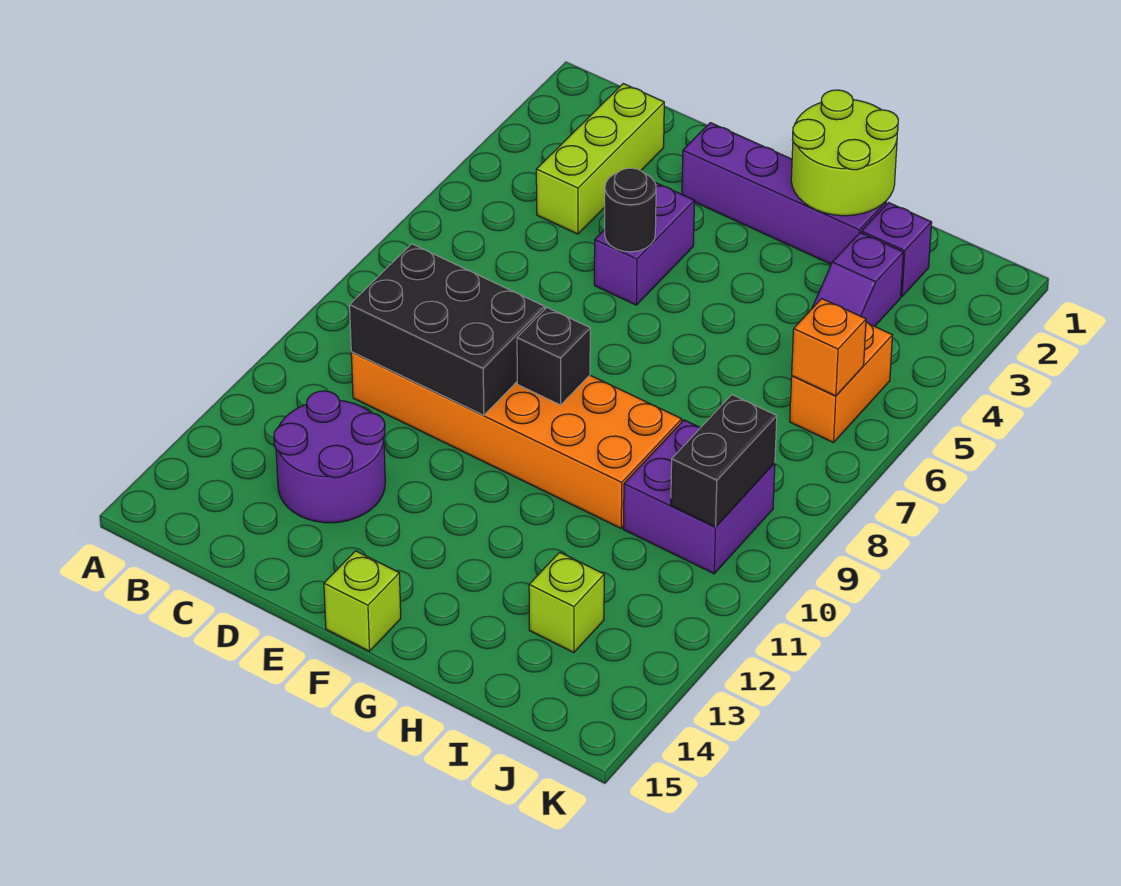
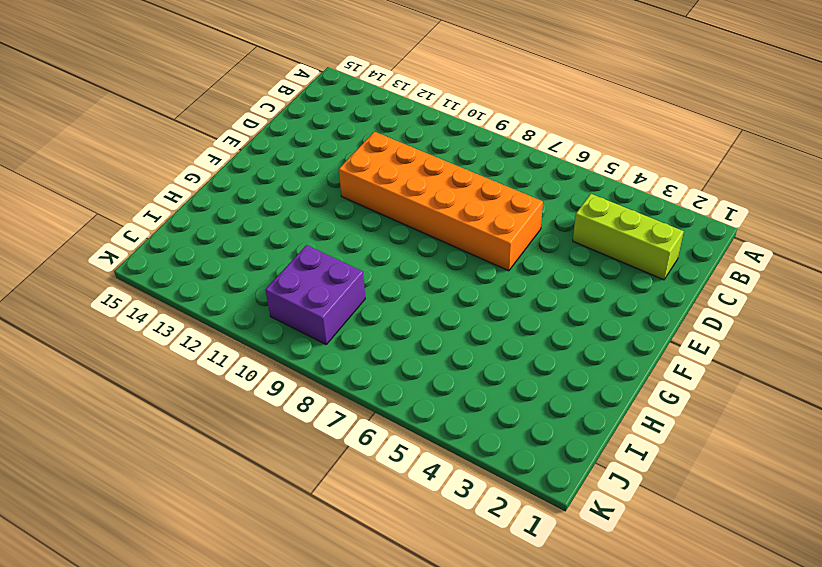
orange 2x6 brick [339,132,543,271] -> orange 2x6 brick turned to [351,352,682,528]
none -> purple 2x2 round brick [274,391,385,523]
none -> purple 1x4 brick [682,123,886,264]
none -> purple 1x2 brick [594,183,694,305]

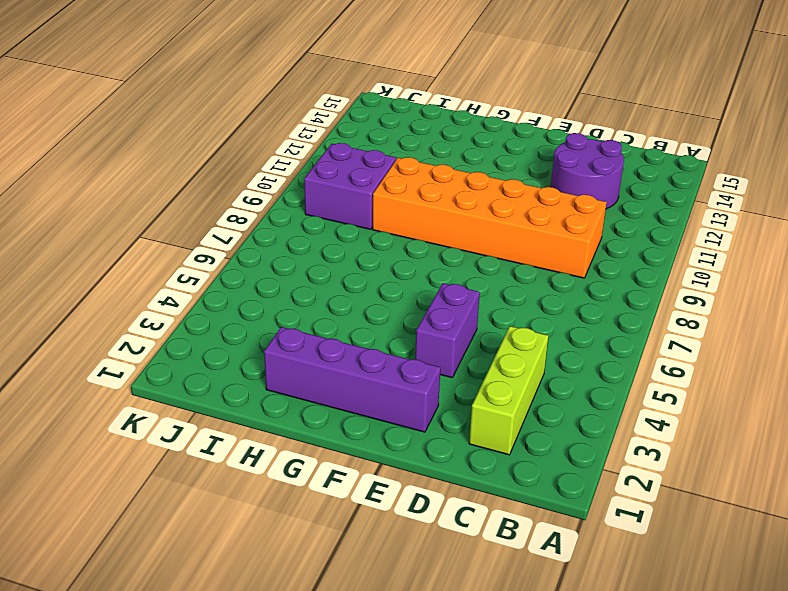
none -> lime 1x1 brick [324,551,401,651]
none -> purple 1x1 brick [861,203,932,296]
none -> purple 1x2 slope [812,233,903,326]

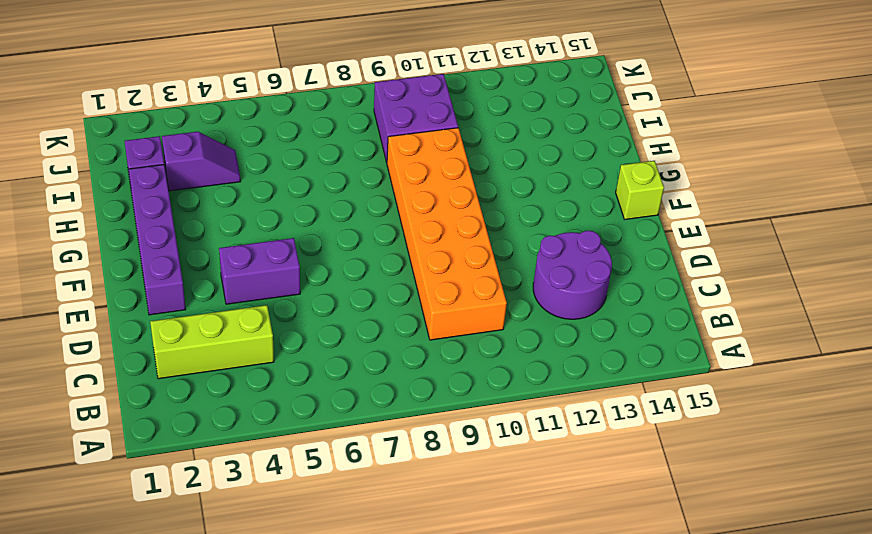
none -> lime 1x1 brick [529,552,604,653]
none -> orange 1x2 brick [790,322,893,443]
none -> black 2x3 brick [350,244,545,415]

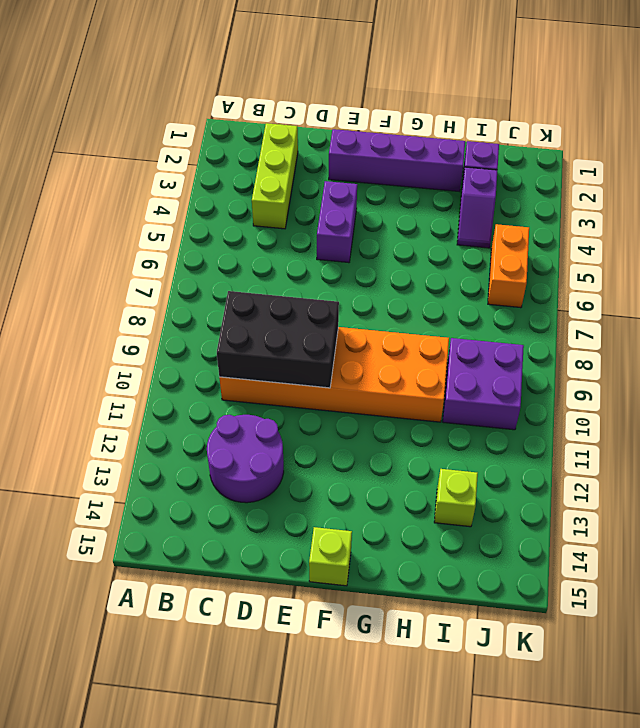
none -> black 1x1 round brick [605,168,656,252]
none -> black 1x1 brick [517,308,590,405]
none -> lime 2x2 round brick [791,90,898,216]

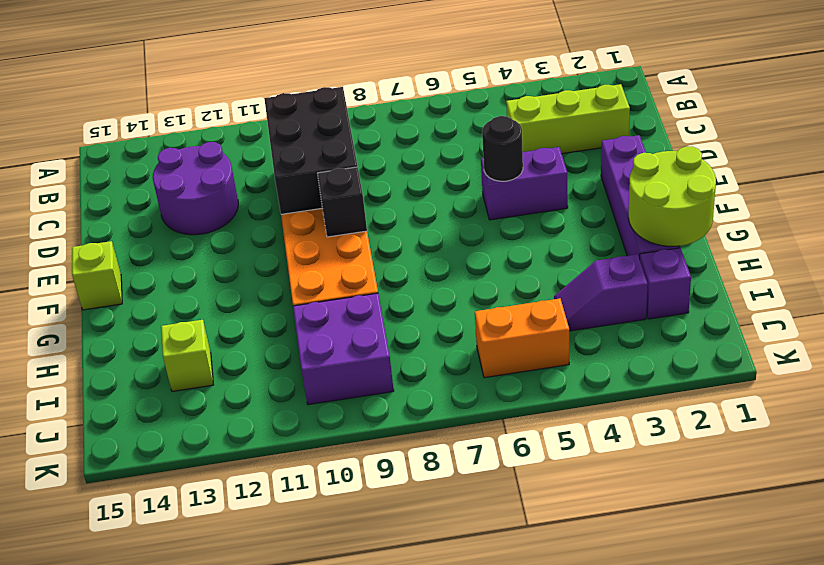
none -> orange 1x1 brick [792,299,866,396]
none -> black 1x2 brick [671,395,777,527]

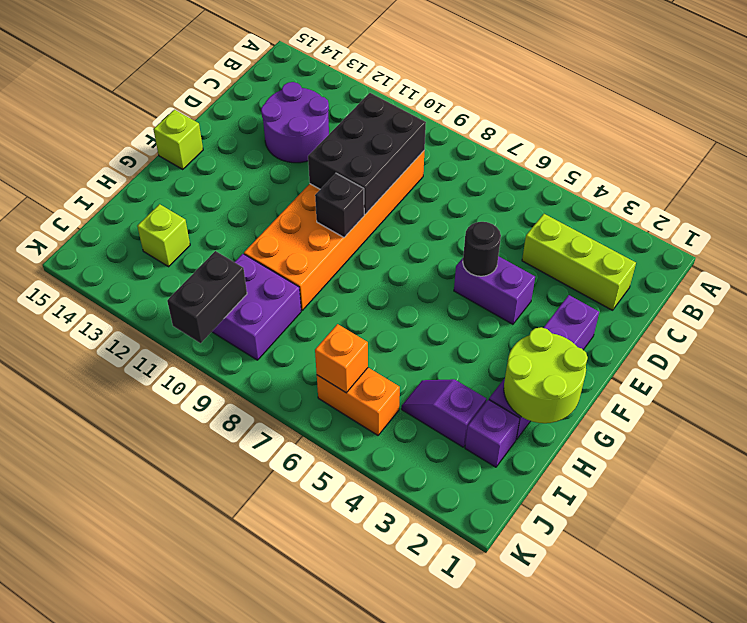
black 1x2 brick [167,251,247,343] -> black 1x2 brick turned to [671,395,777,527]

